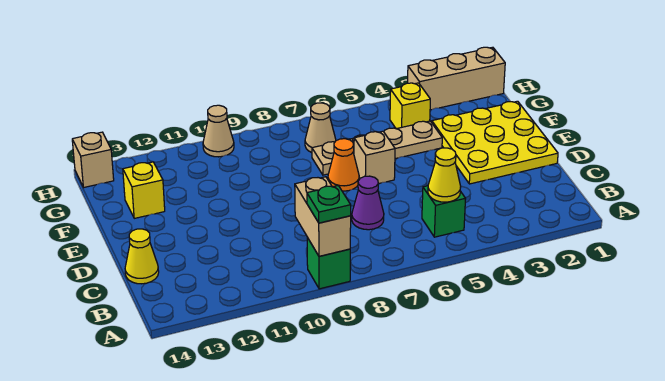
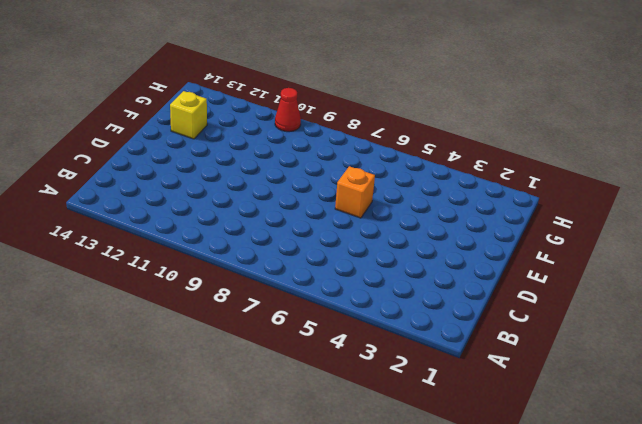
orange 1x1 brick [335,166,375,218] -> tan 1x1 brick [354,131,395,184]
red 1x1 cone [275,88,301,132] -> tan 1x1 cone [203,105,234,157]
none -> green 1x1 brick [307,238,350,289]
none -> green 1x1 brick [422,186,466,237]
none -> purple 1x1 cone [352,176,384,230]

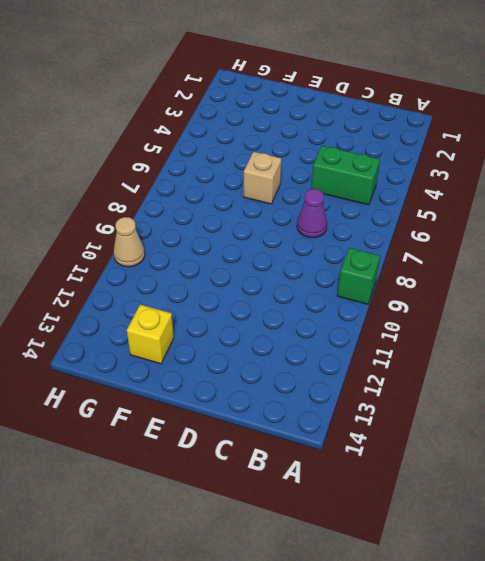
green 1x2 brick [311,146,380,205] -> green 1x1 brick [422,186,466,237]
none -> yellow 1x1 cone [125,229,159,284]
none -> yellow 3x3 plate [432,101,558,184]
none -> orange 1x1 cone [328,139,359,191]

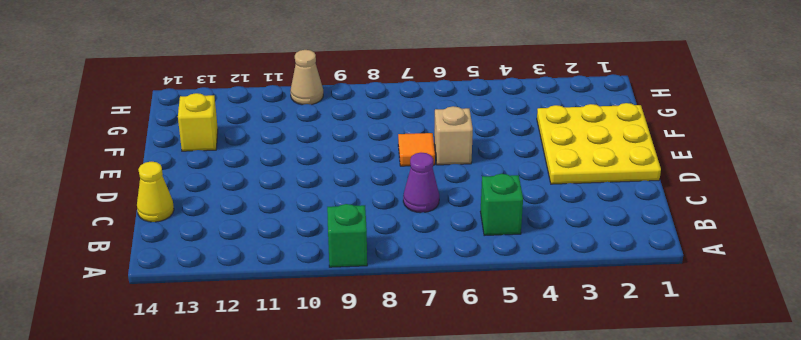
orange 1x1 tile [398,133,435,166] -> orange 1x1 cone [328,139,359,191]
none -> tan 1x4 plate [312,121,442,175]
none -> yellow 1x1 brick [390,83,430,129]
none -> tan 1x1 cone [305,103,336,153]

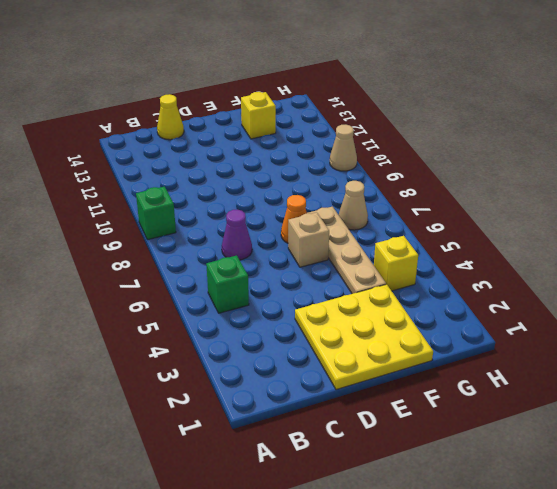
none -> tan 1x3 brick [408,47,505,110]
none -> tan 1x1 brick [72,132,114,187]
none -> tan 1x2 brick [295,177,351,256]

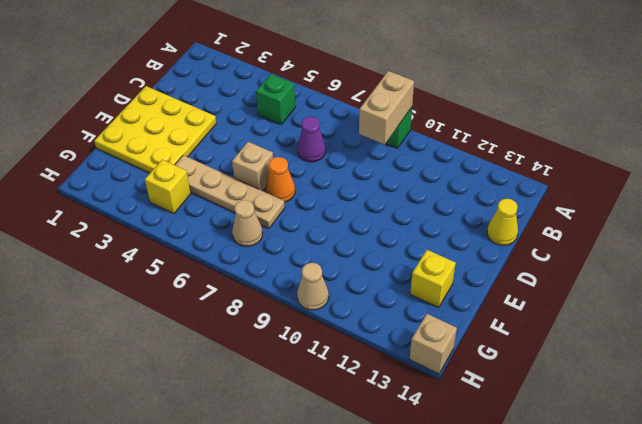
none -> tan 1x3 brick [408,47,505,110]
none -> yellow 1x1 cone [428,148,461,202]
none -> green 1x1 plate [307,185,351,223]

